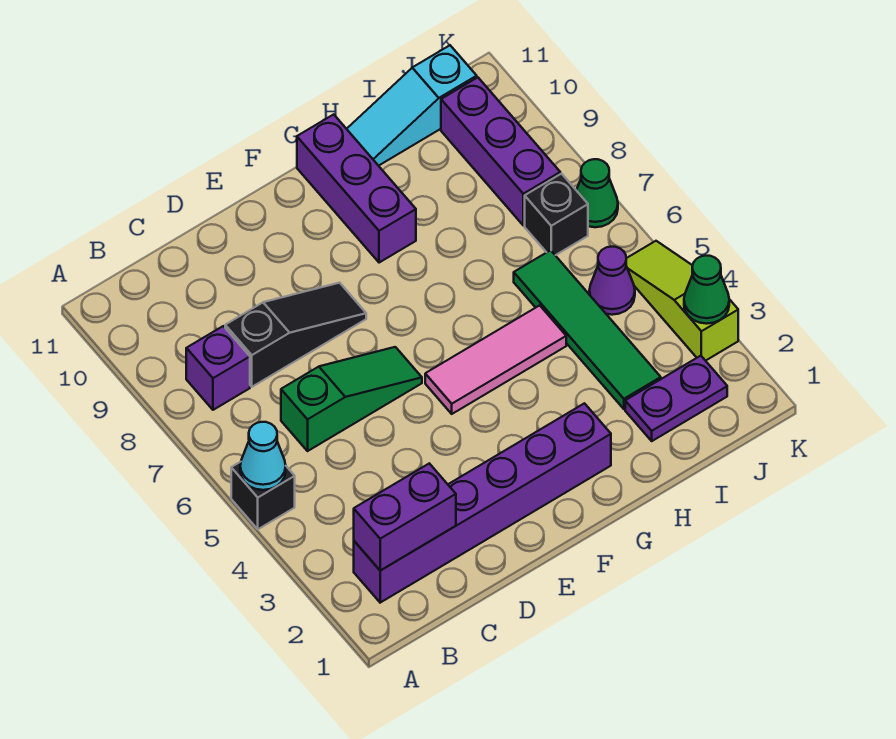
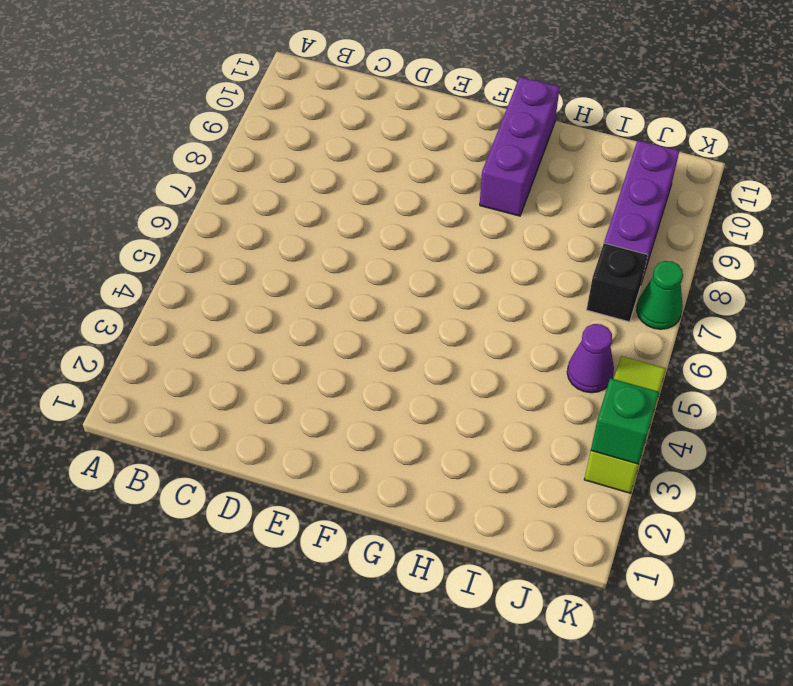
green 1x1 brick [591,378,659,464] -> green 1x1 cone [684,255,729,324]
none -> black 1x1 brick [231,462,295,529]
none -> purple 1x6 brick [354,403,611,603]
none -> purple 1x1 brick [186,326,250,410]

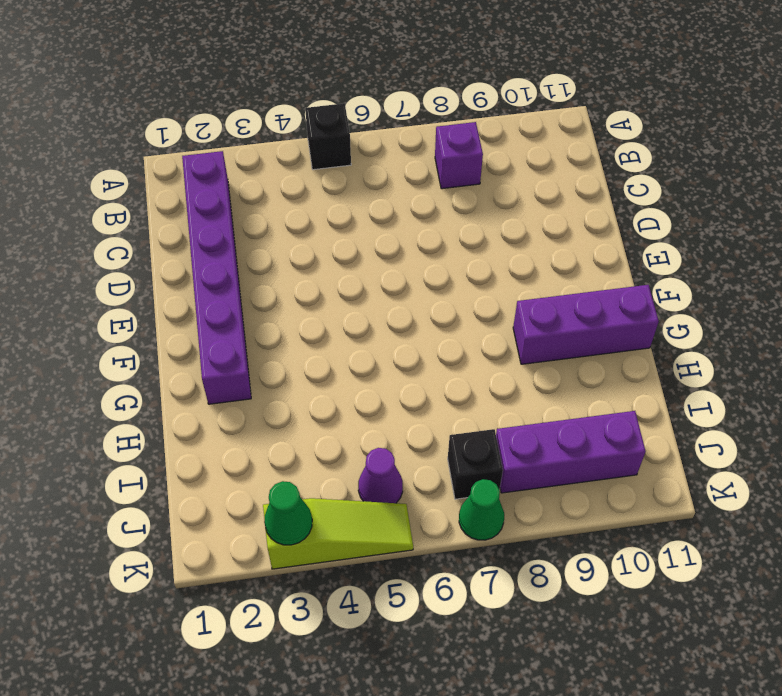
none -> green 1x3 slope [281,347,422,451]
none -> black 1x3 slope [225,283,366,387]
none -> pink 1x3 tile [425,305,566,414]

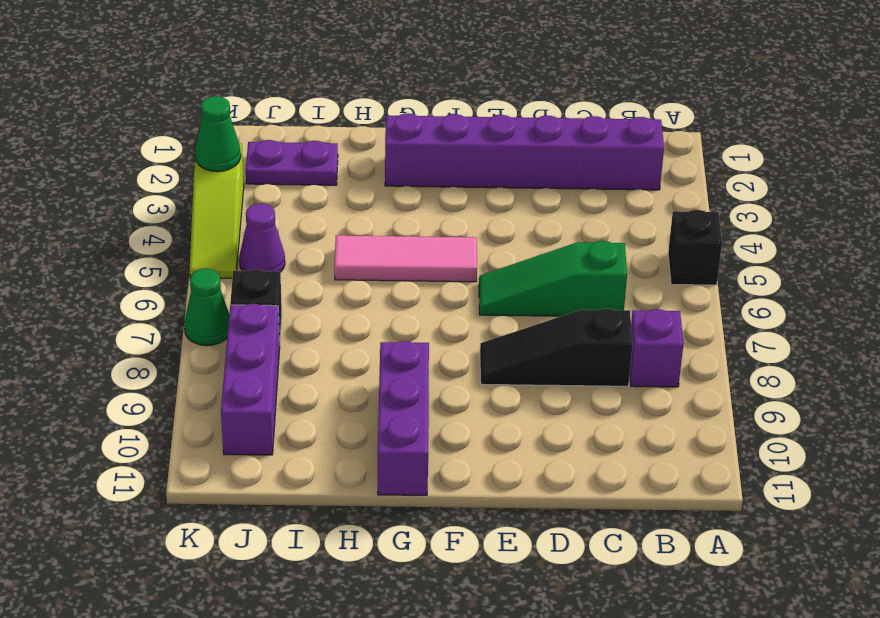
none -> cyan 1x3 slope [347,45,477,166]
none -> green 1x4 tile [514,250,661,409]
none -> cyan 1x1 cone [240,422,286,490]

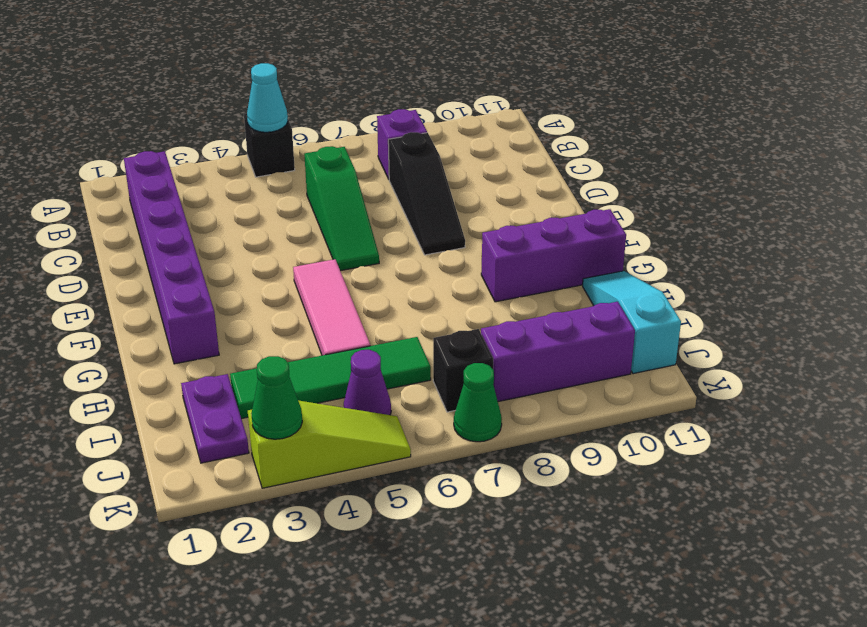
none -> purple 1x2 brick [354,463,456,571]

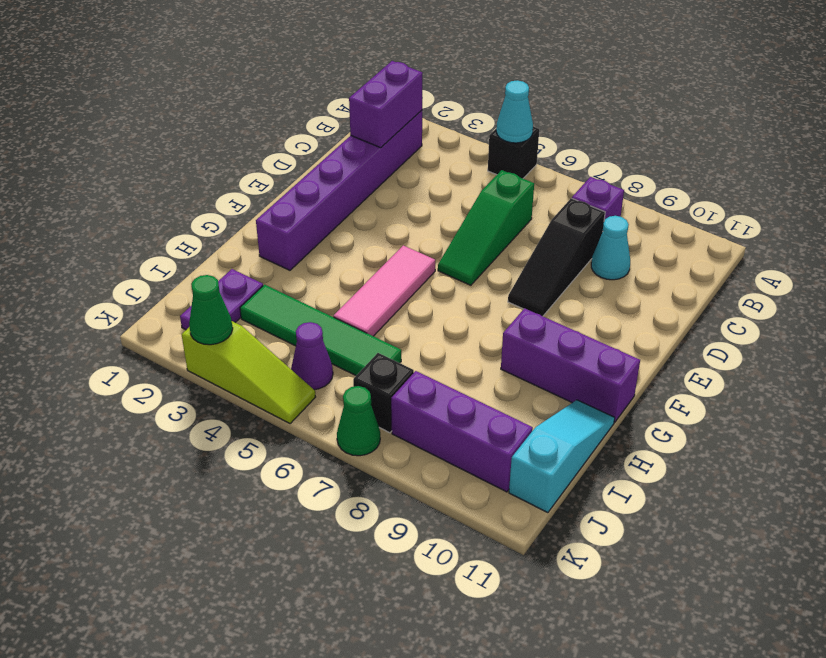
cyan 1x1 cone [591,216,630,280] -> none

